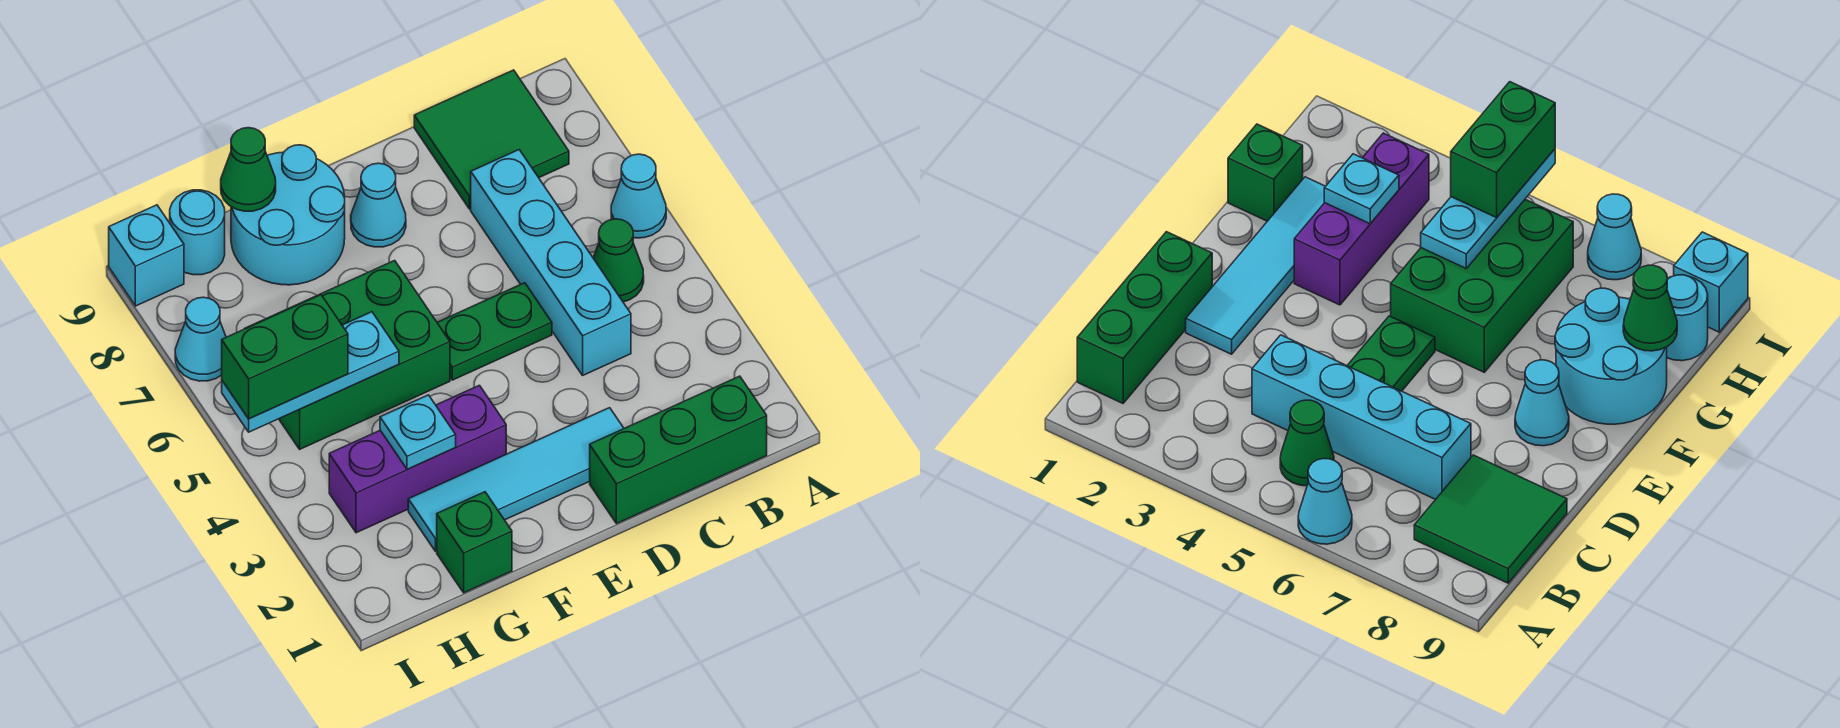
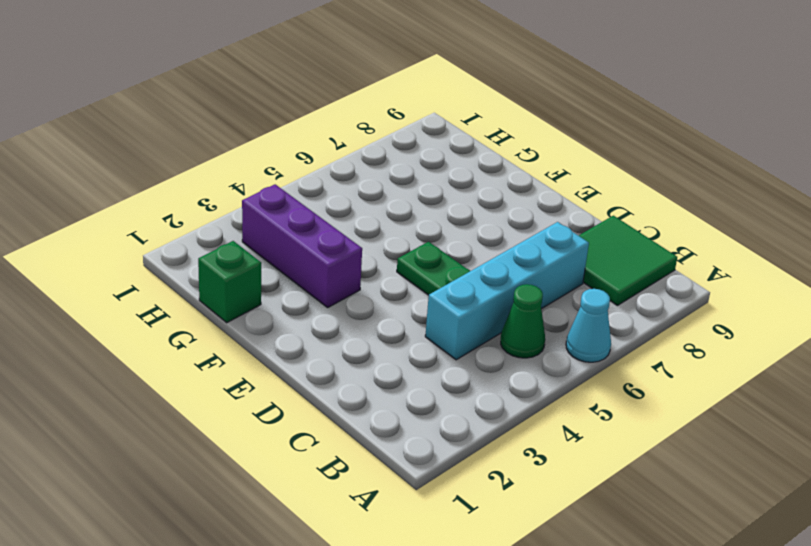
none -> green 1x3 brick [590,376,767,524]
none -> cyan 1x4 tile [408,408,624,551]
none -> cyan 1x1 cone [351,163,406,247]

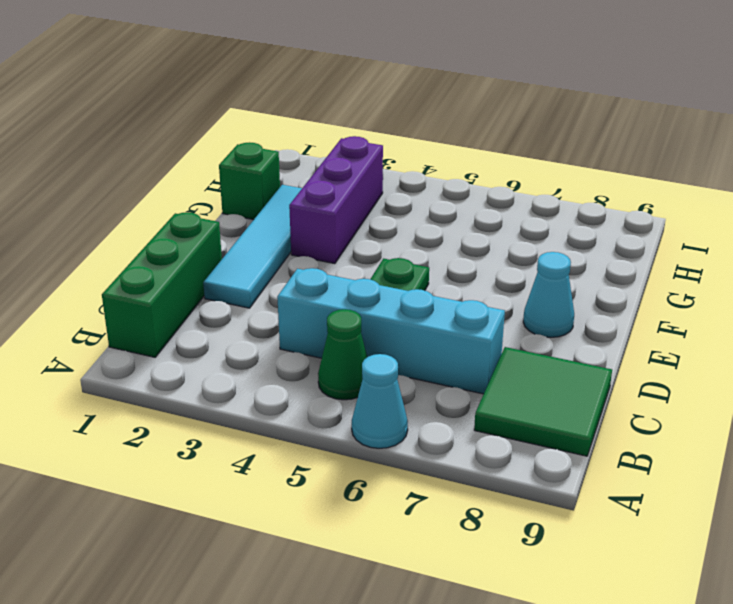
none -> green 2x3 brick [245,260,450,449]
none -> cyan 2x2 round brick [231,145,345,285]
none -> cyan 1x1 round brick [170,190,225,275]

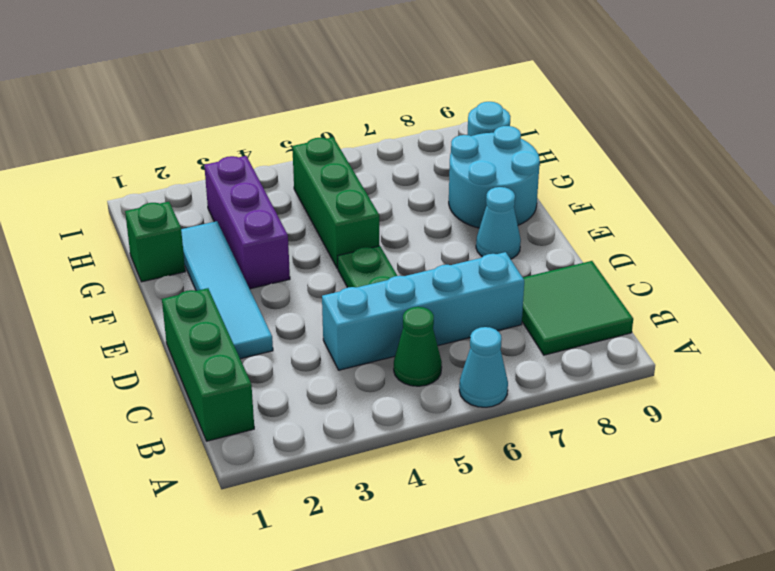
green 1x3 brick [292,137,379,268] -> green 2x3 brick [245,260,450,449]
none -> cyan 1x1 cone [175,297,226,381]
none -> cyan 1x1 brick [109,205,184,306]
none -> cyan 1x1 plate [380,395,456,469]

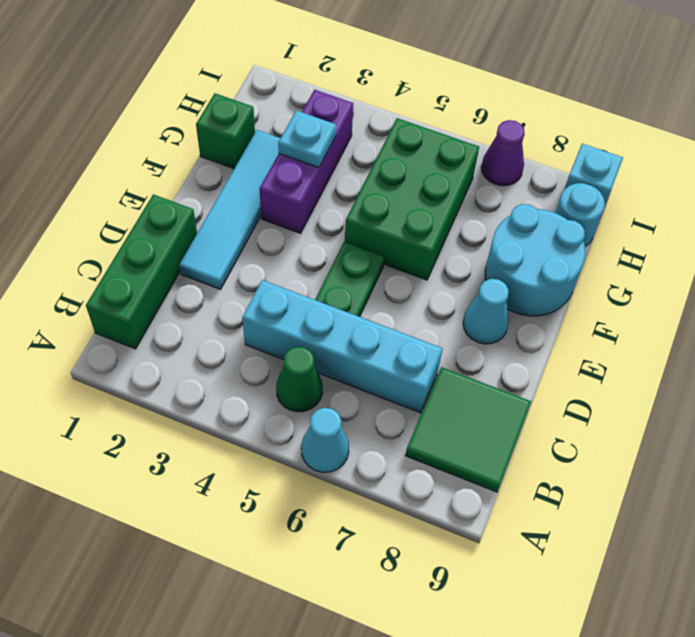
purple 1x1 cone [481,120,524,186] -> cyan 1x1 cone [175,297,226,381]
none -> cyan 1x3 plate [222,312,399,432]
none -> green 1x1 cone [221,128,276,211]
none -> green 1x2 brick [222,295,348,419]

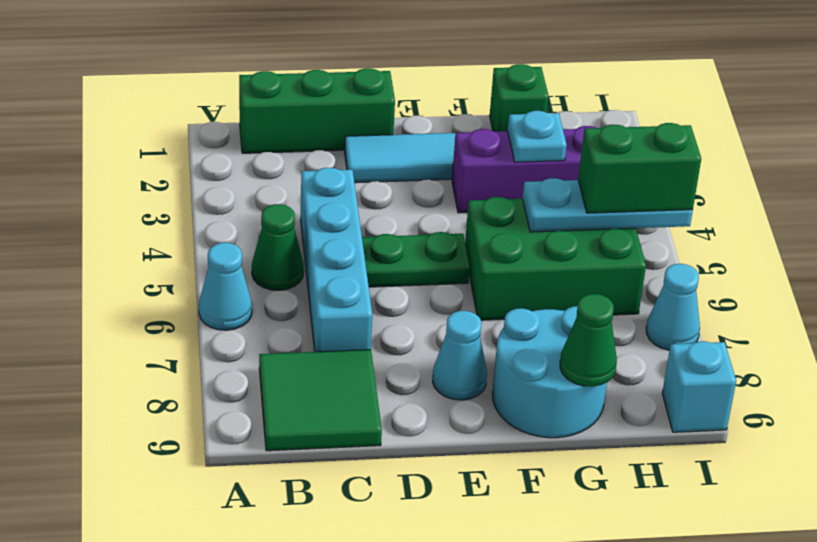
none -> cyan 1x1 round brick [170,190,225,275]

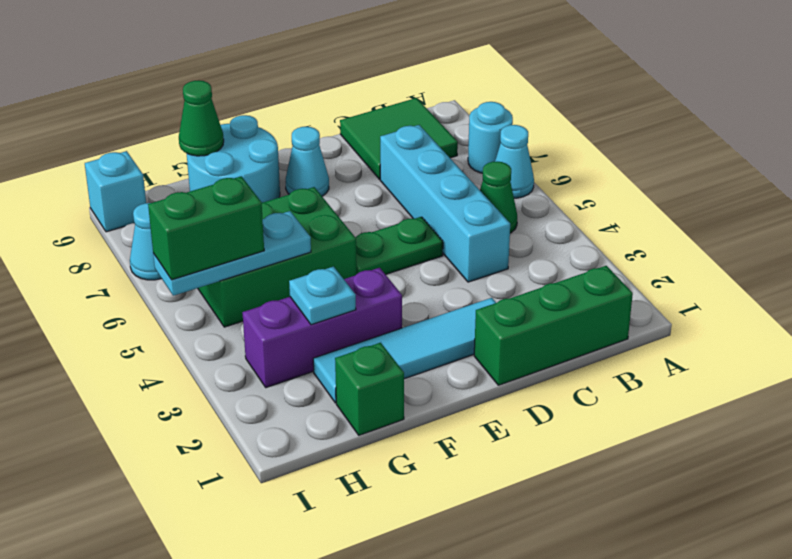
cyan 1x1 round brick [468,102,513,173] -> cyan 1x1 round brick moved to [170,190,225,275]

